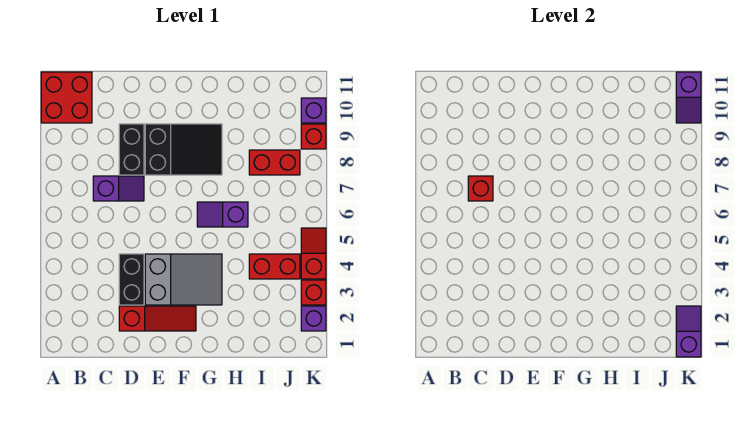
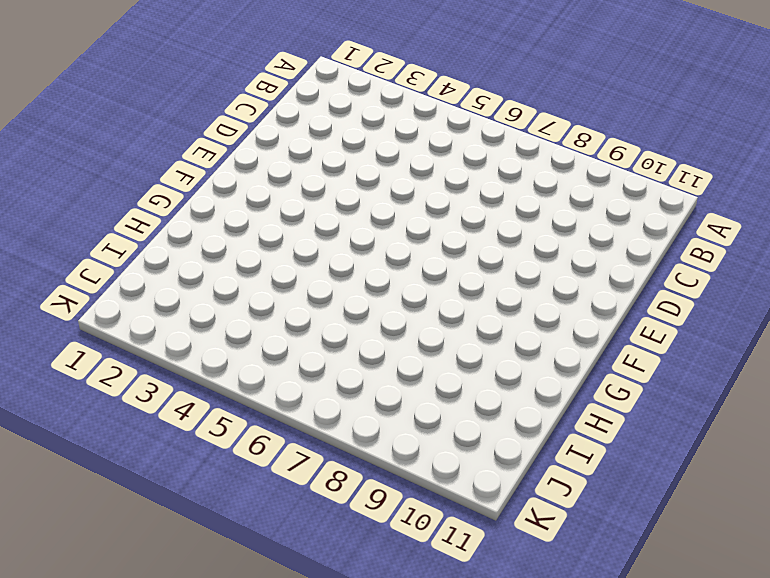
none -> red 2x2 brick [41,72,92,123]
none -> purple 1x2 slope [93,176,144,201]
none -> red 1x3 slope [119,306,196,331]

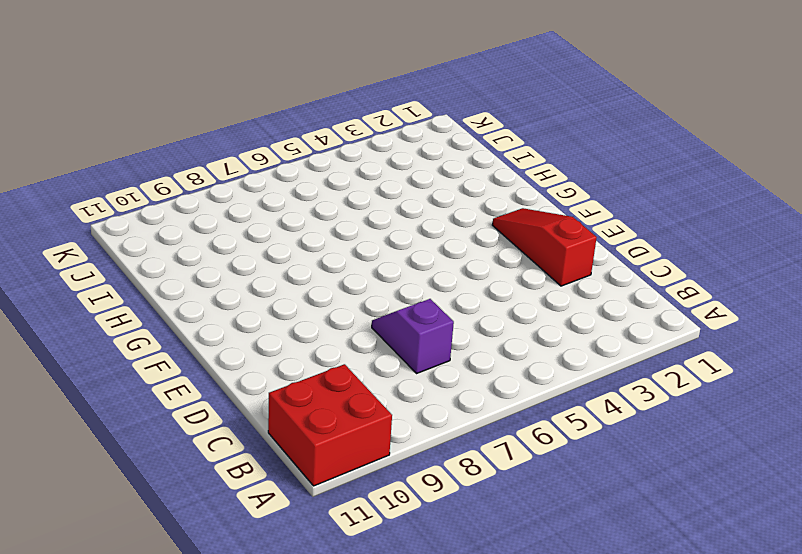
none -> black 1x2 brick [119,254,144,305]
none -> black 1x2 brick [119,124,144,175]
none -> grey 2x3 slope [145,254,222,305]

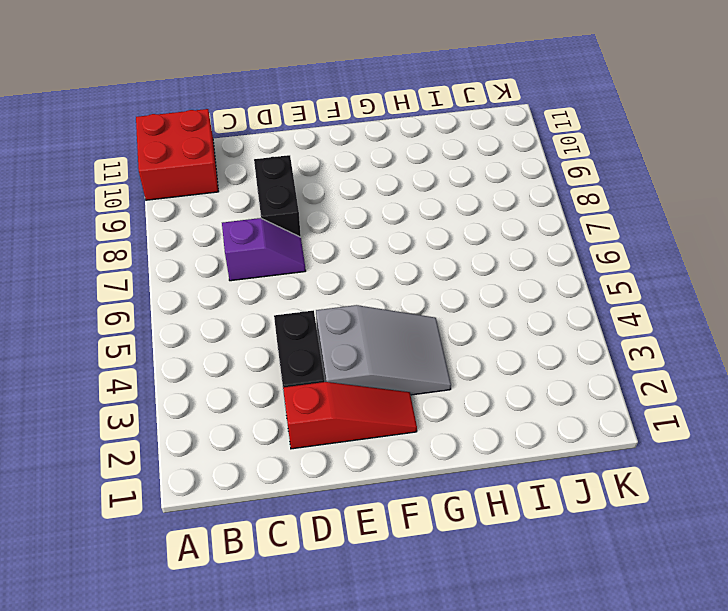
none -> black 2x3 slope [145,124,222,175]
none -> purple 1x2 slope [197,202,248,227]
none -> red 1x2 brick [249,254,300,279]

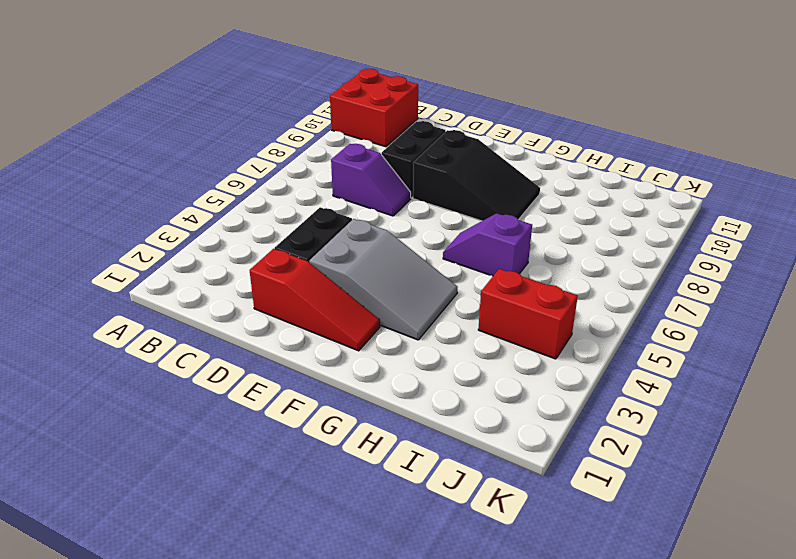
none -> red 1x2 brick [249,150,300,175]
none -> purple 1x1 brick [301,306,326,331]
none -> red 1x1 brick [301,280,326,305]

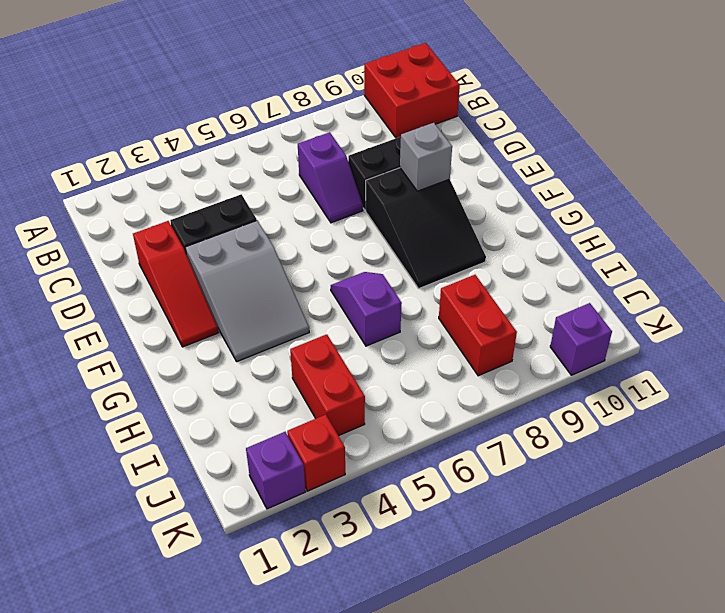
grey 1x1 brick [400,123,452,191] -> none
none -> red 1x2 slope [301,228,326,279]
none -> red 1x1 brick [301,124,326,149]
none -> red 1x1 brick [468,176,493,201]

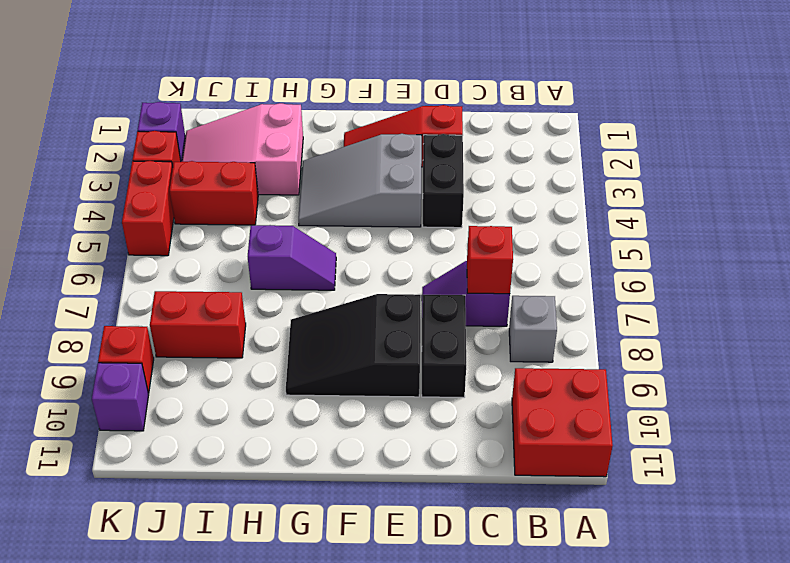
grey 1x1 brick [509,296,557,362] -> none
pink 2x3 slope [182,103,303,195] -> none
red 1x2 brick [122,161,174,256] -> red 1x2 slope [301,228,326,279]
none -> purple 1x2 slope [676,306,701,357]
none -> purple 1x2 slope [676,72,701,123]

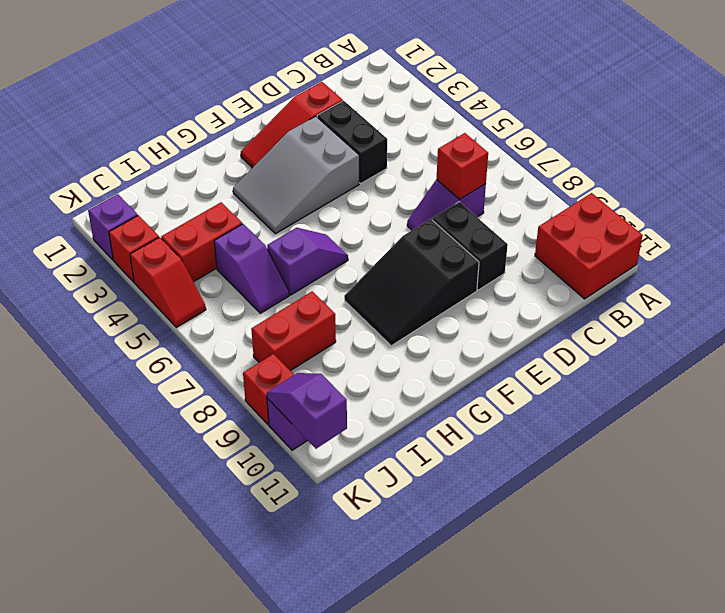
purple 1x2 slope [214,224,289,313] -> purple 1x2 slope moved to [676,306,701,357]

